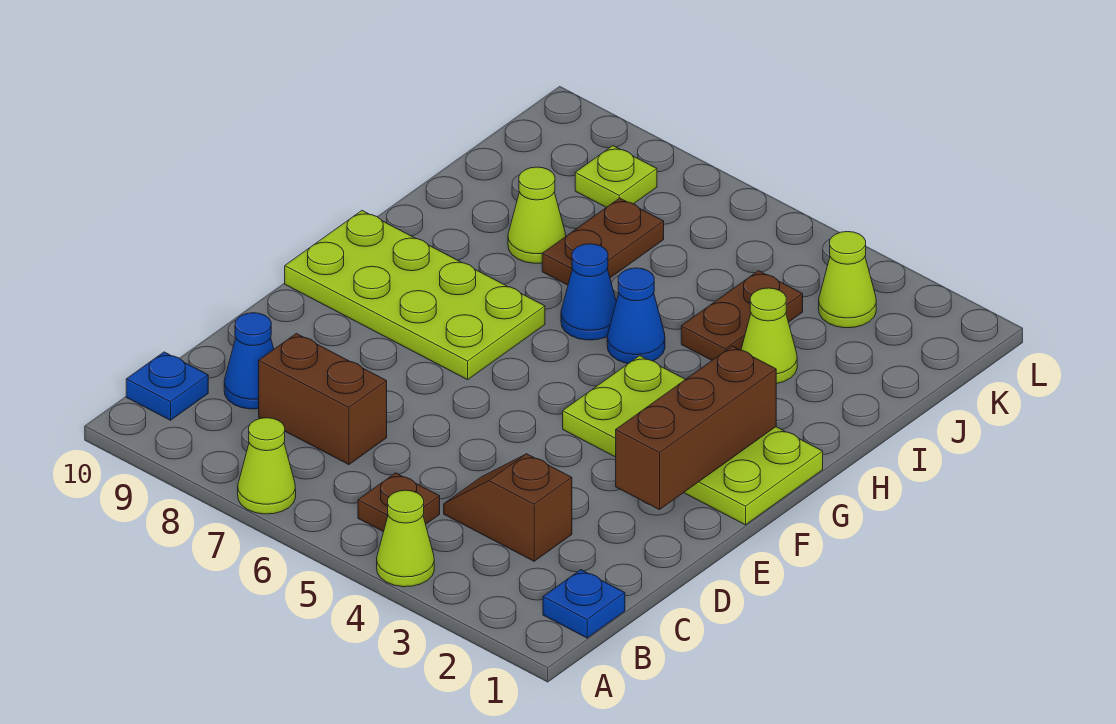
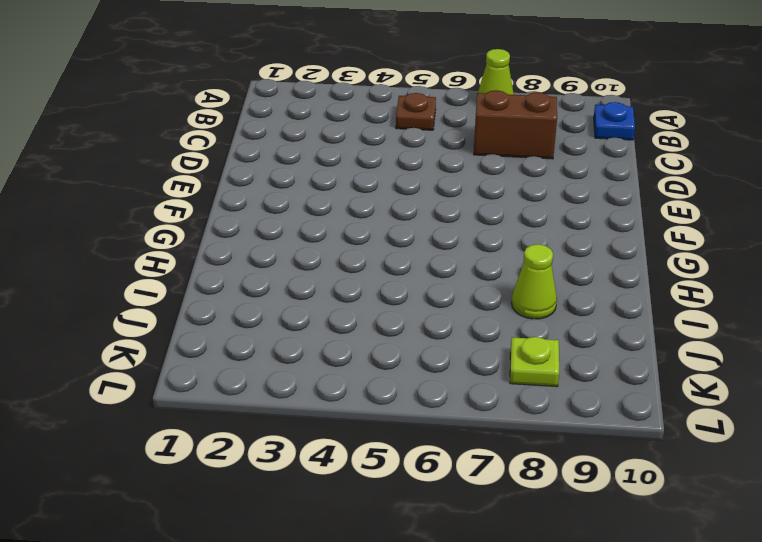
none -> lime 1x1 cone [377,490,434,587]
none -> blue 1x1 plate [543,570,625,638]
none -> brown 1x2 slope [444,454,572,561]

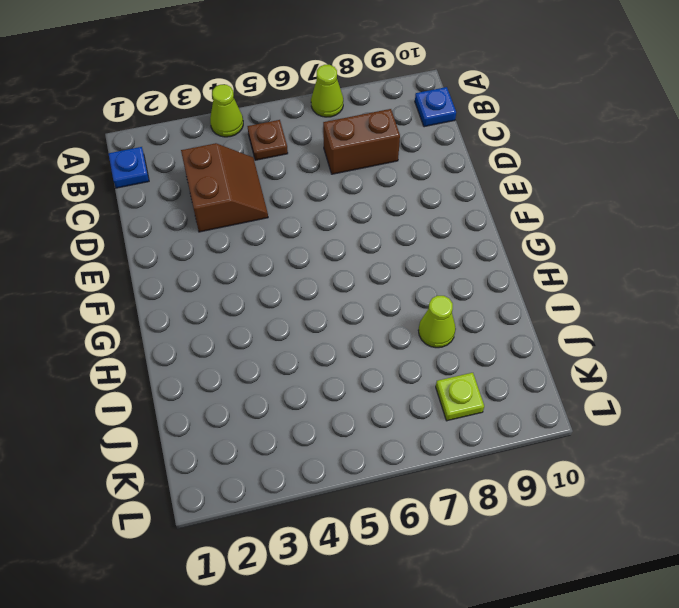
brown 2x2 slope [181,143,268,232] -> brown 1x2 slope [444,454,572,561]
none -> blue 1x1 cone [224,313,274,409]
none -> lime 2x4 plate [563,356,823,525]
none -> lime 2x4 plate [285,211,545,380]

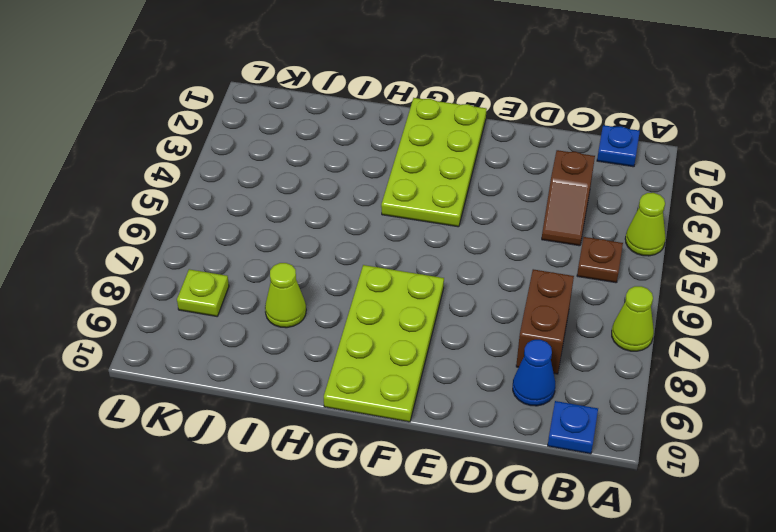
none -> blue 1x1 cone [607,268,665,364]
none -> blue 1x1 cone [561,244,616,340]
none -> lime 1x1 cone [741,288,797,384]

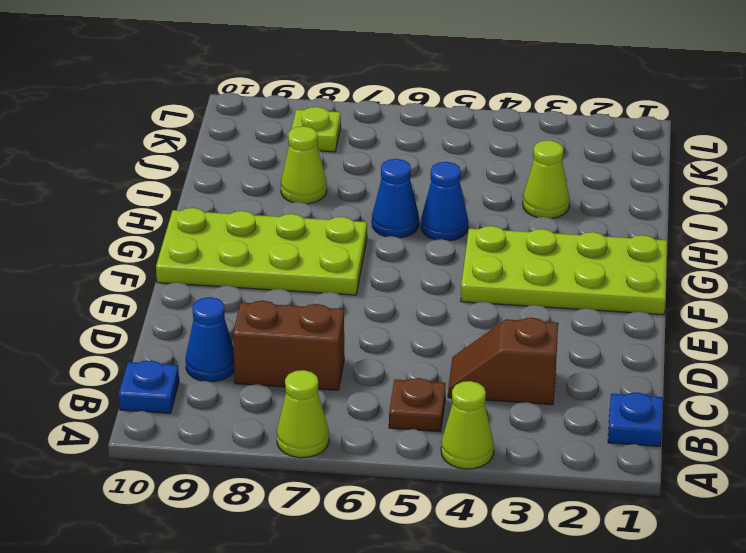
none -> brown 1x2 plate [681,271,803,360]
none -> brown 1x2 plate [542,198,664,285]
none -> lime 1x1 cone [819,232,876,328]

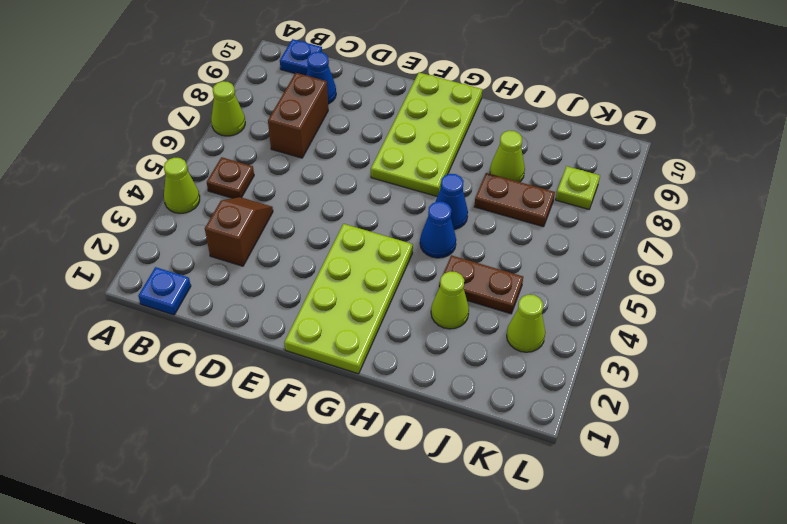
none -> brown 1x3 brick [616,346,776,510]

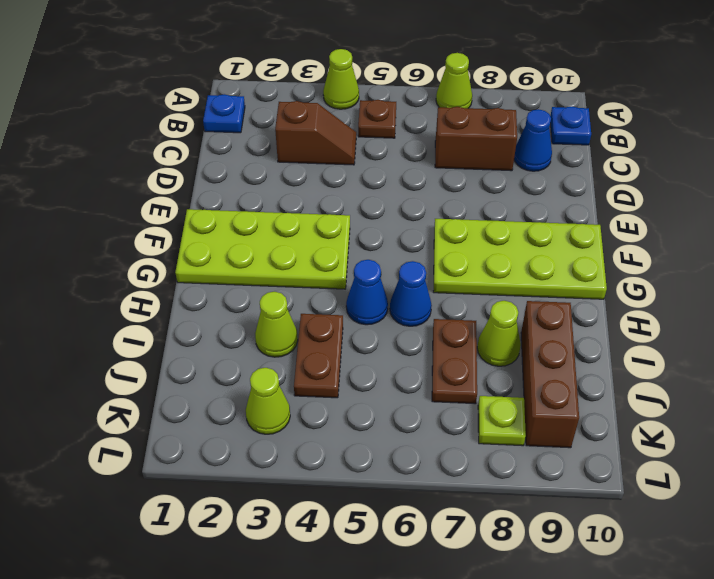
brown 1x3 brick [521,301,579,448] -> brown 1x3 brick moved to [616,346,776,510]

